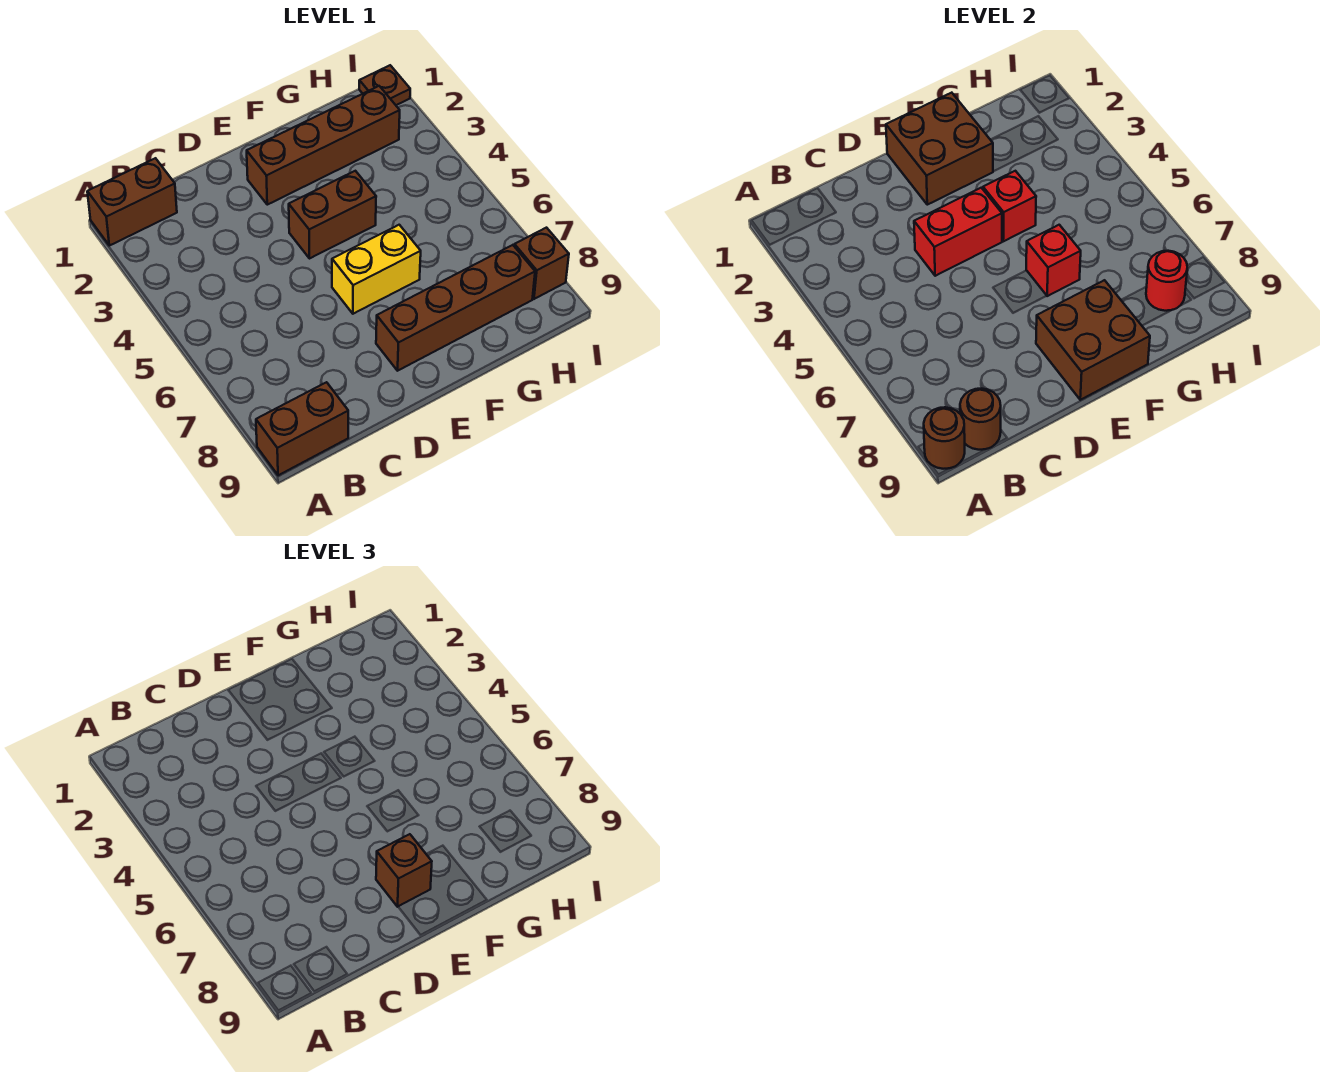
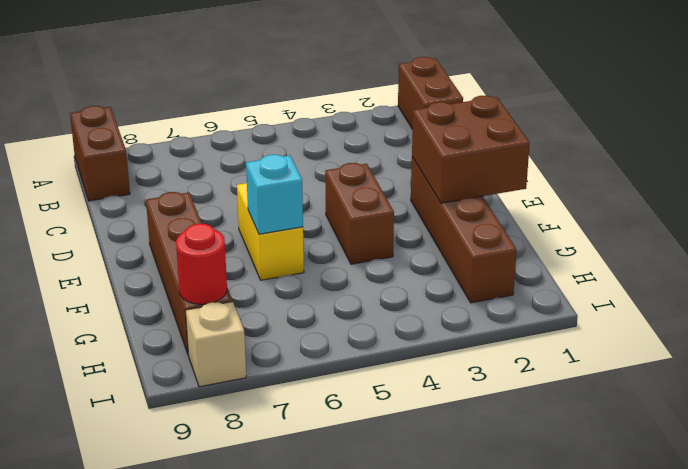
cyan 1x1 brick [246,155,303,234] -> red 1x1 brick [1026,225,1081,296]
tan 1x1 brick [185,302,246,387] -> brown 1x1 brick [514,228,569,299]
none -> brown 1x1 plate [359,65,410,105]
none -> brown 1x1 round brick [924,407,965,469]
none -> brown 1x1 round brick [960,389,1001,450]

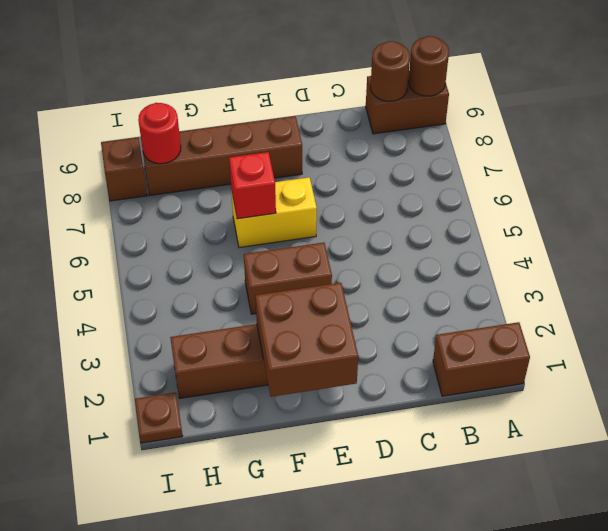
none -> red 1x2 brick [914,188,1002,276]
none -> brown 2x2 brick [1036,280,1150,400]
none -> red 1x1 brick [983,171,1036,241]

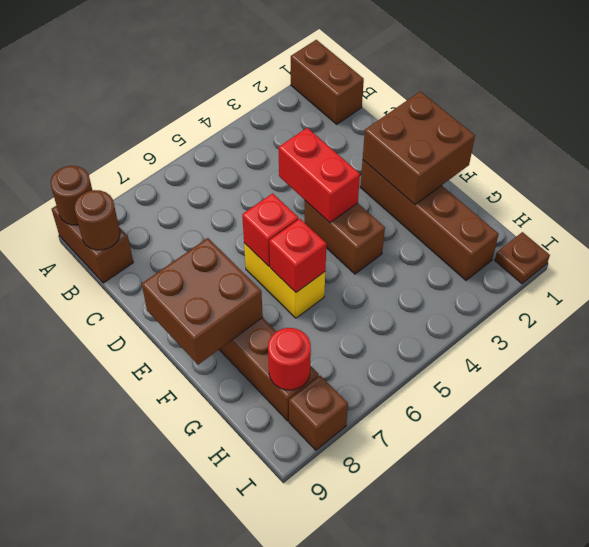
red 1x1 brick [242,193,298,266] -> red 1x1 brick moved to [983,171,1036,241]
none -> brown 1x1 brick [376,834,432,907]

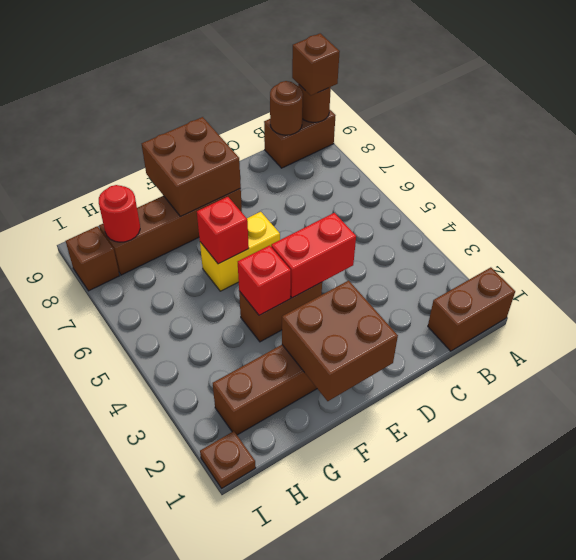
brown 1x1 brick [292,33,340,95] -> brown 1x1 brick moved to [376,834,432,907]

